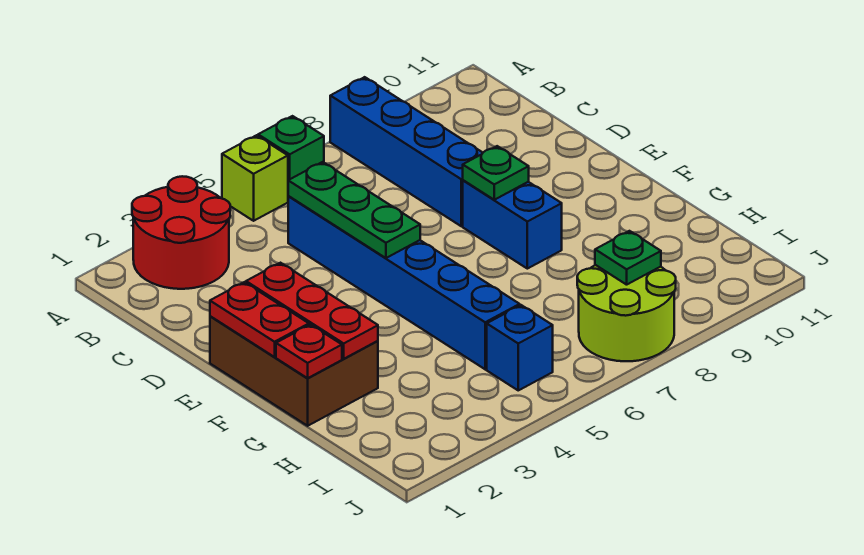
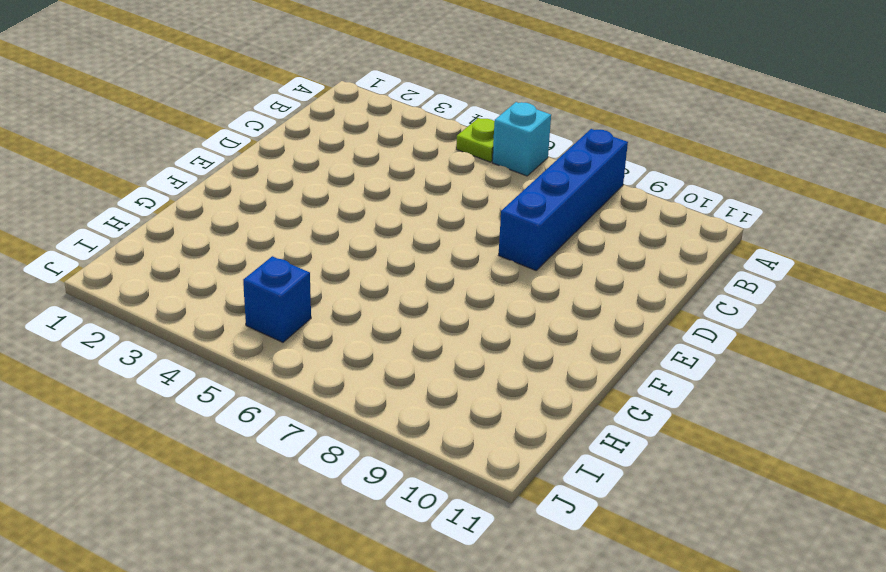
lime 1x1 plate [456,118,495,162] -> lime 1x1 brick [222,135,288,221]
cyan 1x1 brick [492,102,551,176] -> green 1x1 brick [258,116,324,181]
none -> red 2x2 round brick [132,176,230,289]
none -> blue 1x6 brick [288,196,520,369]
none -> brown 2x3 brick [210,316,378,426]

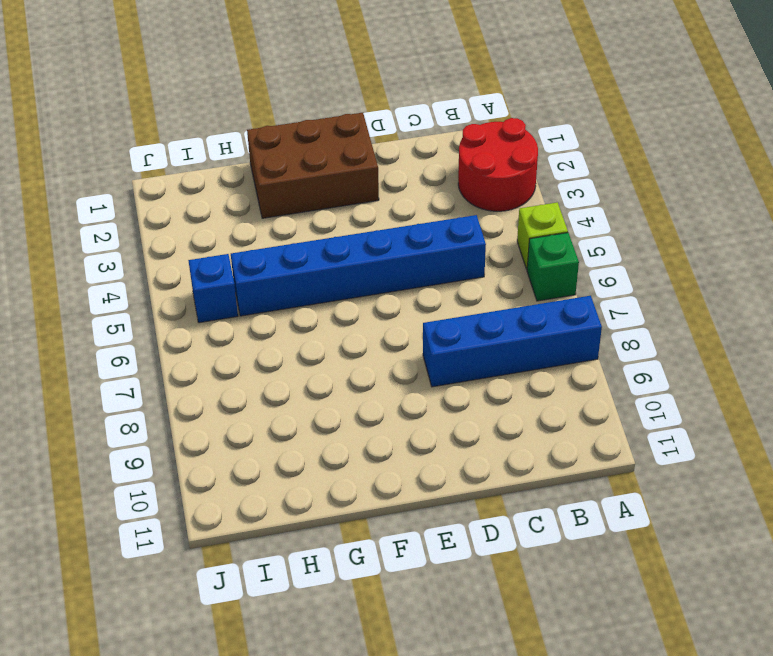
none -> blue 1x2 brick [463,180,562,269]
none -> lime 2x2 round brick [577,265,676,361]
none -> green 1x3 plate [288,162,420,258]

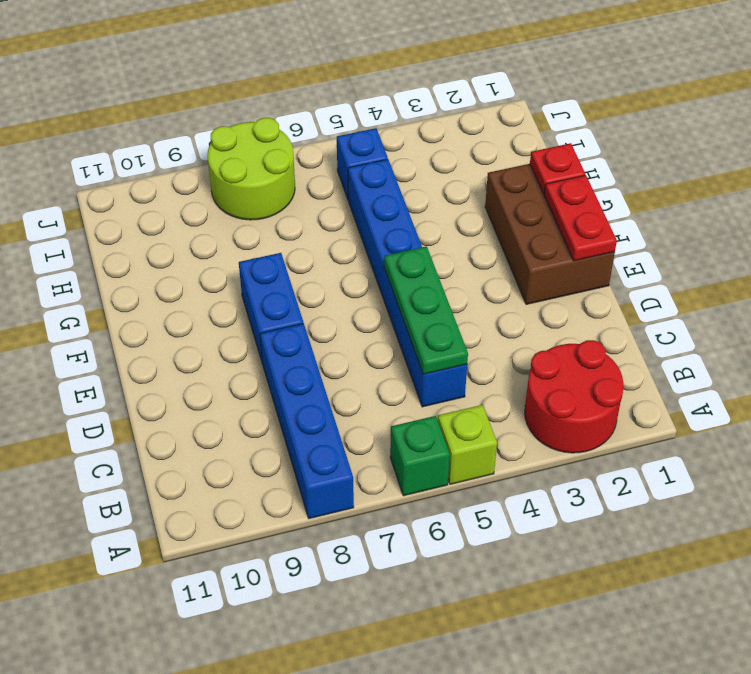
none -> red 1x3 plate [246,263,378,359]
none -> green 1x1 plate [463,146,529,200]
none -> green 1x1 plate [595,231,661,285]

